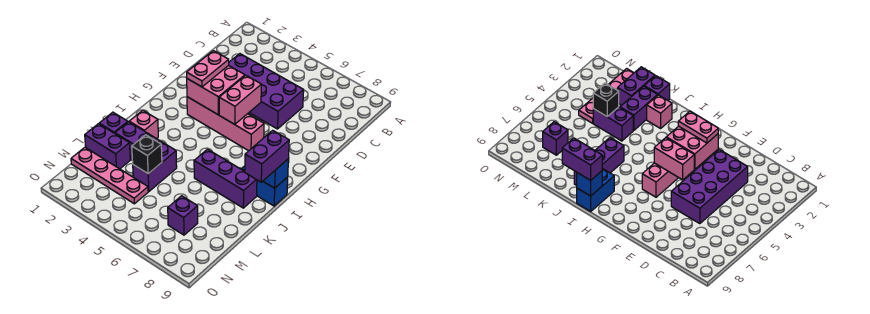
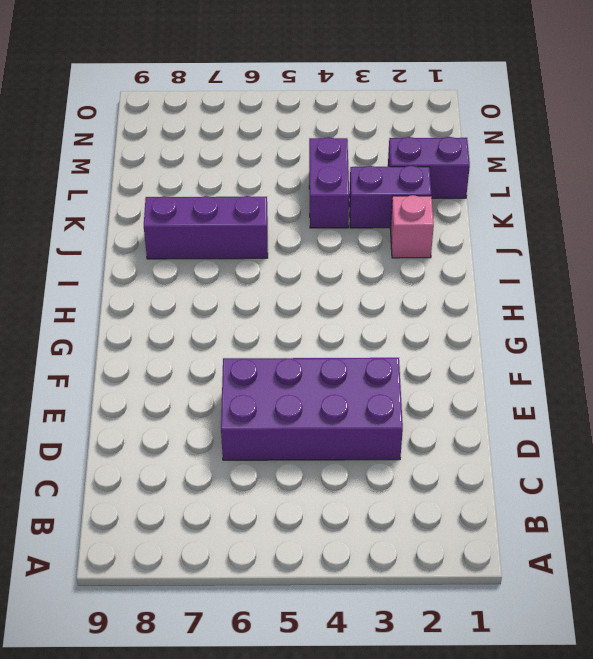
none -> pink 1x4 brick [187,97,264,151]
none -> blue 1x2 brick [241,166,288,206]
none -> purple 1x1 brick [99,112,128,133]

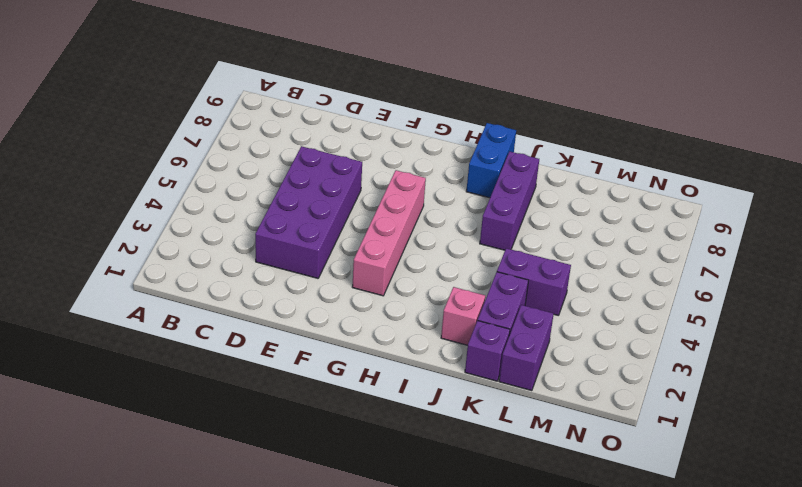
none -> pink 1x4 plate [71,147,148,204]
none -> purple 1x1 brick [168,196,198,235]
none -> pink 2x2 brick [187,65,245,115]

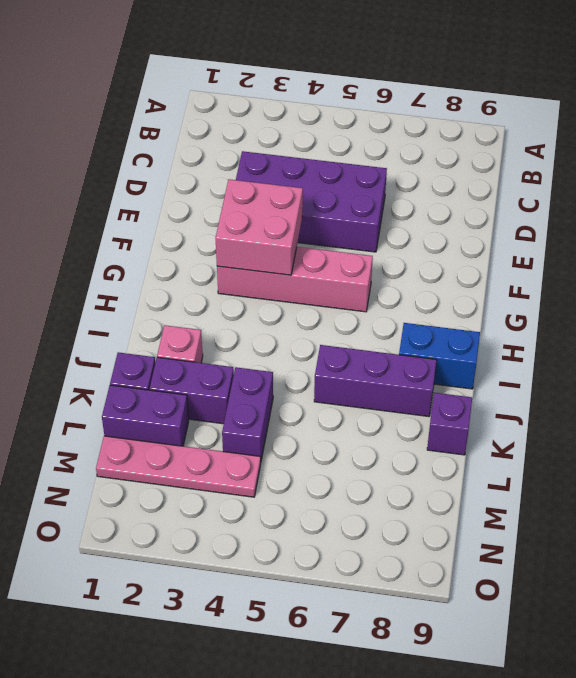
purple 1x1 brick [427,393,472,455] -> purple 1x1 brick moved to [168,196,198,235]
none -> pink 1x2 brick [219,75,261,124]
none -> blue 1x1 brick [263,159,288,188]
none -> black 1x1 brick [132,135,162,174]

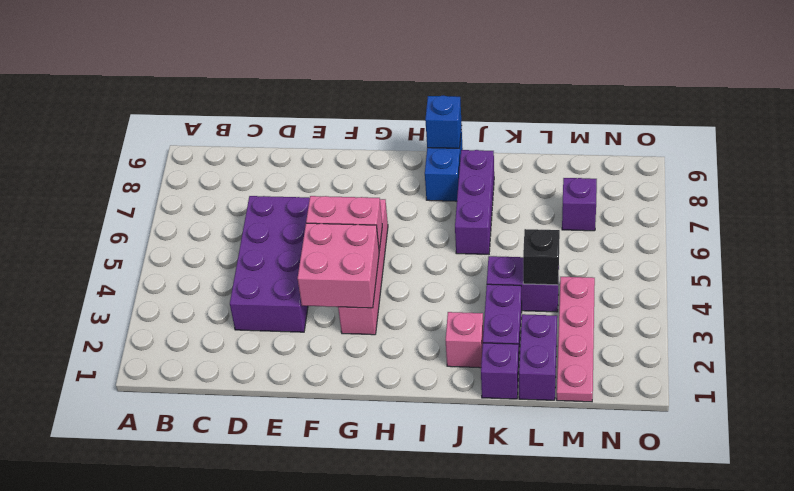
none -> pink 1x2 plate [187,51,229,87]
none -> purple 1x2 brick [245,130,289,182]

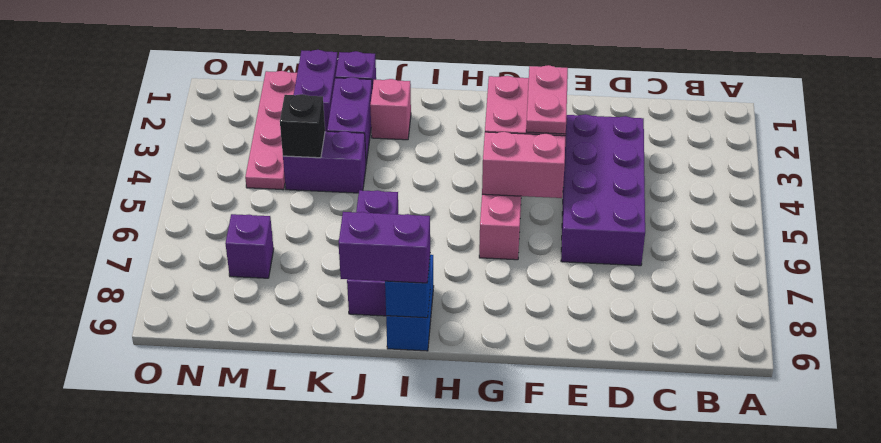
pink 1x2 plate [526,65,568,134] -> pink 1x2 plate turned to [187,51,229,87]

